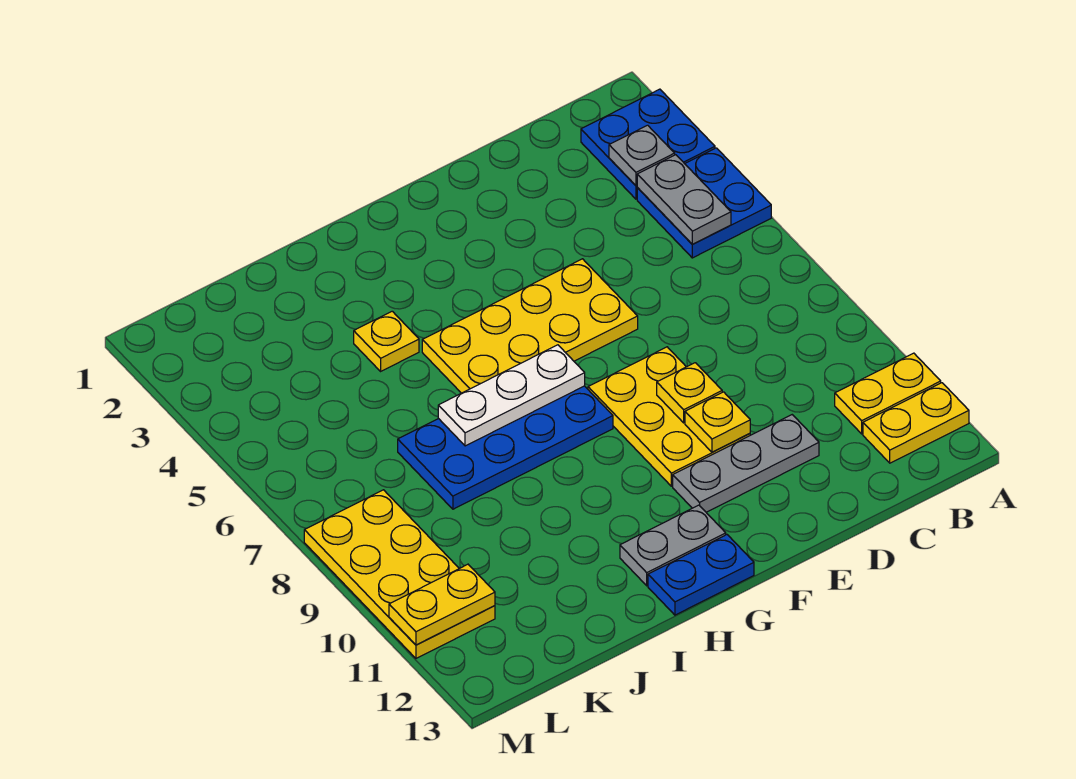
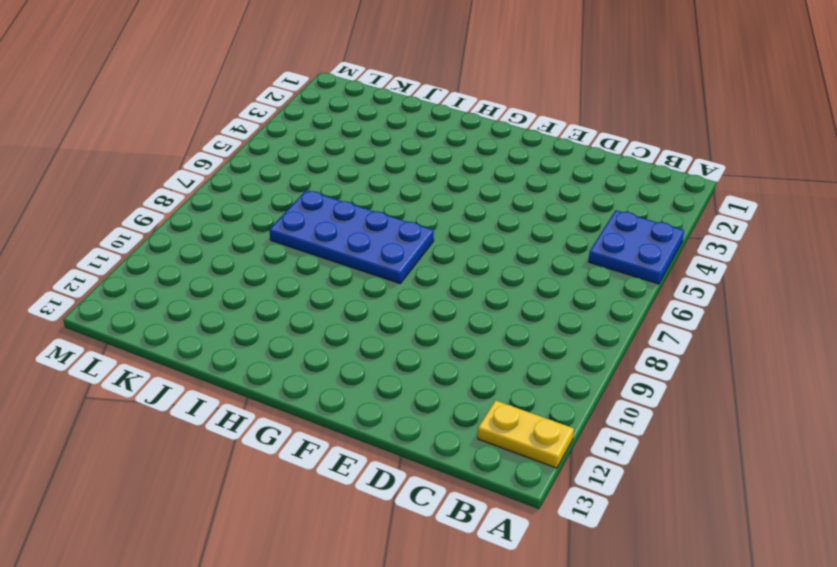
none -> blue 2x2 plate [581,89,715,199]
none -> yellow 1x2 plate [835,353,941,434]
none -> grey 1x3 plate [673,415,819,512]

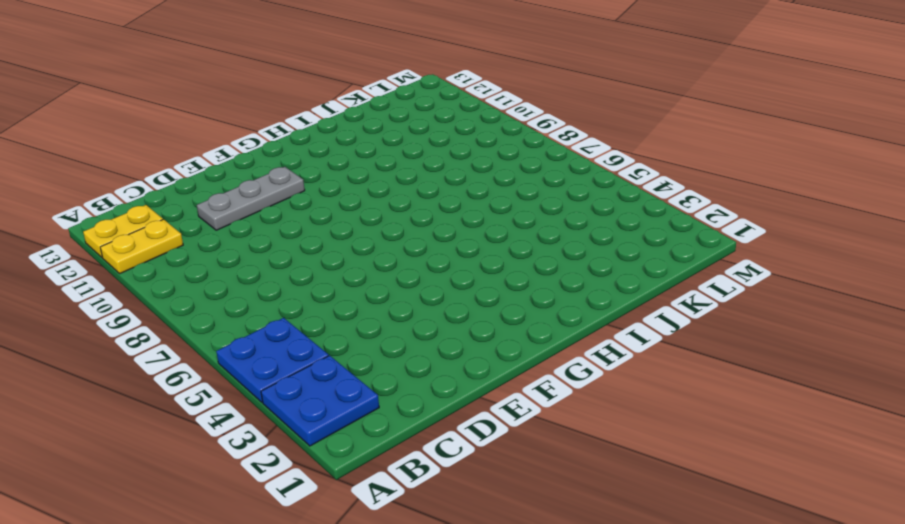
none -> yellow 2x4 plate [422,259,638,393]
none -> yellow 2x3 plate [588,347,750,486]
none -> blue 2x4 plate [398,386,613,509]

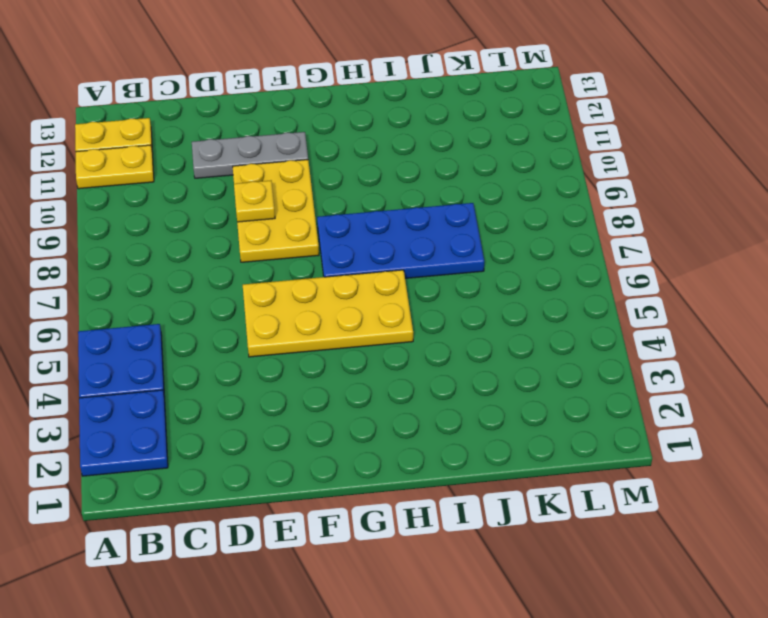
none -> grey 1x2 plate [620,505,726,586]
none -> blue 1x2 plate [648,535,754,615]
none -> yellow 1x1 plate [354,311,419,371]

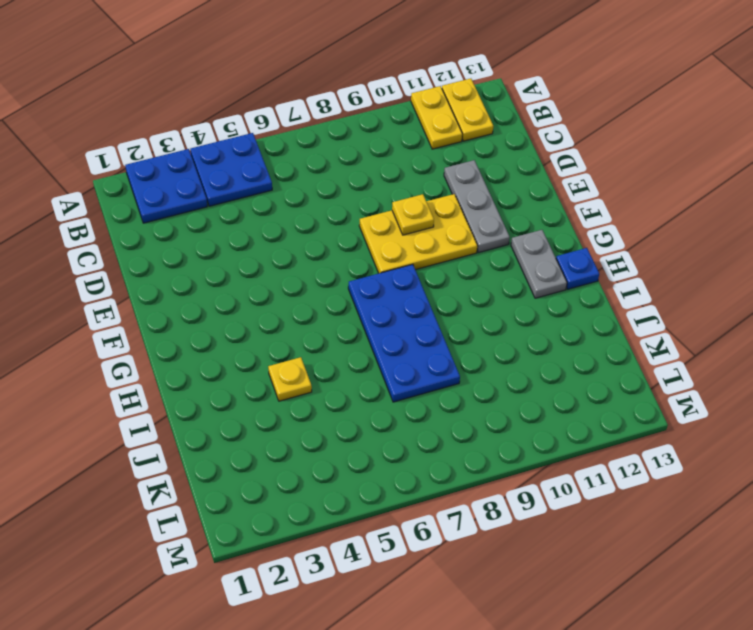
blue 1x1 plate [556,248,599,289] -> blue 1x2 plate [648,535,754,615]
none -> yellow 2x4 plate [422,259,638,393]
none -> yellow 2x4 plate [304,490,495,658]
none -> grey 1x1 plate [609,125,675,186]

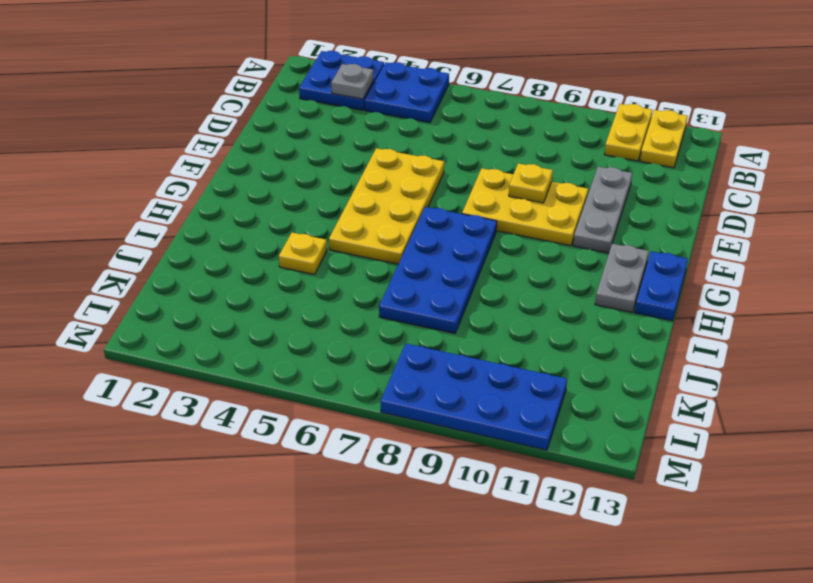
blue 2x4 plate [381,344,567,450] -> yellow 2x4 plate [304,490,495,658]
none -> grey 1x2 plate [637,155,731,244]
none -> yellow 1x1 plate [685,392,750,452]
none -> white 1x3 plate [438,345,585,446]

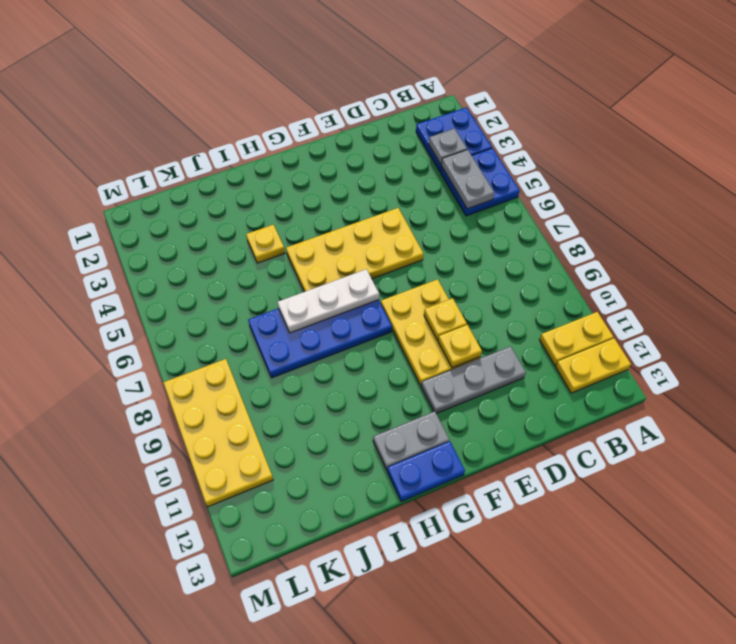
none -> yellow 1x2 plate [389,564,495,645]

